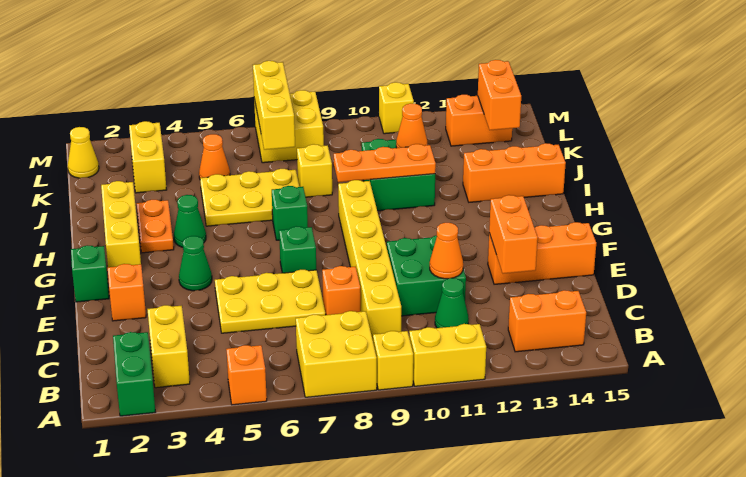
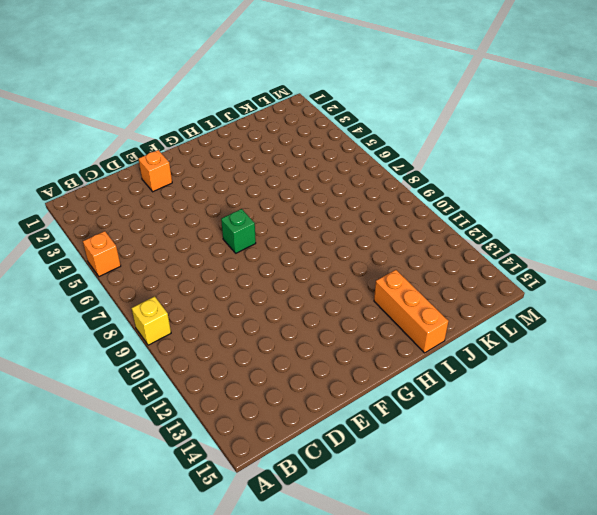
none -> green 1x2 brick [113,332,155,416]
none -> yellow 2x2 brick [296,311,377,397]
none -> yellow 1x2 brick [409,324,486,386]
none -> yellow 1x2 brick [147,305,190,388]

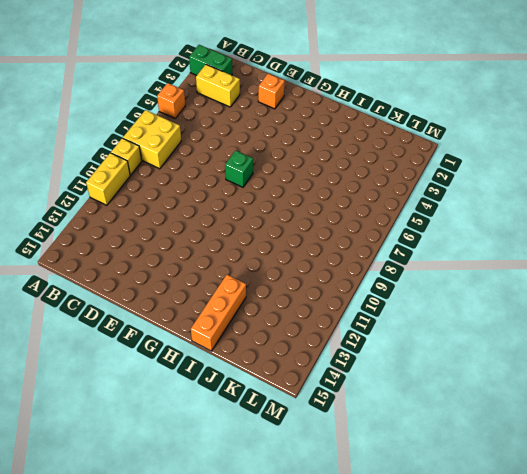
none -> orange 1x2 brick [508,290,586,352]
none -> yellow 1x6 brick [338,180,401,340]
none -> green 1x1 cone [435,278,469,328]
none -> yellow 2x3 plate [215,270,325,333]

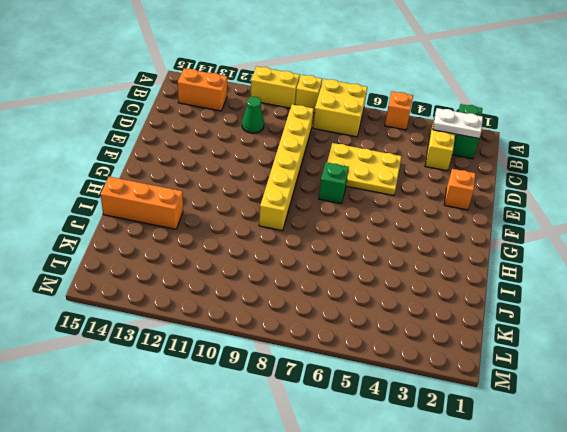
white 1x2 plate [433,108,483,138] -> none
none -> orange 1x1 brick [322,266,361,315]
none -> green 2x2 brick [387,235,466,316]
none -> orange 1x3 brick [488,222,596,284]
none -> green 1x1 brick [71,245,109,302]

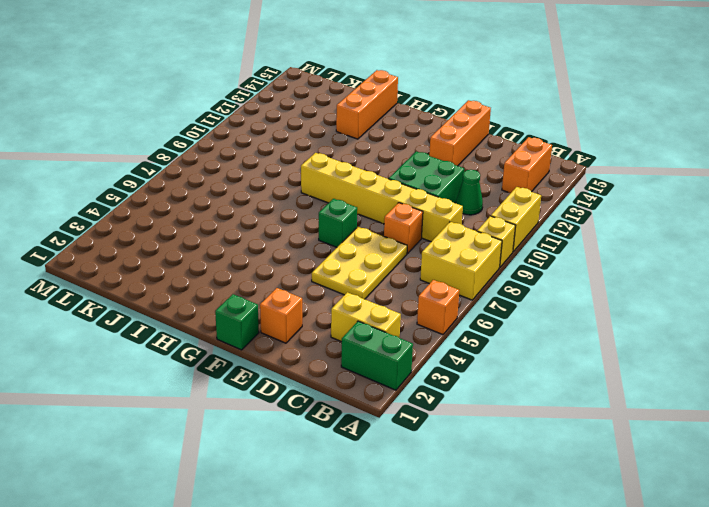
none -> green 1x1 cone [179,236,212,291]
none -> yellow 1x3 brick [101,181,141,267]
none -> orange 1x2 plate [137,200,174,253]
none -> green 1x1 cone [174,195,206,247]

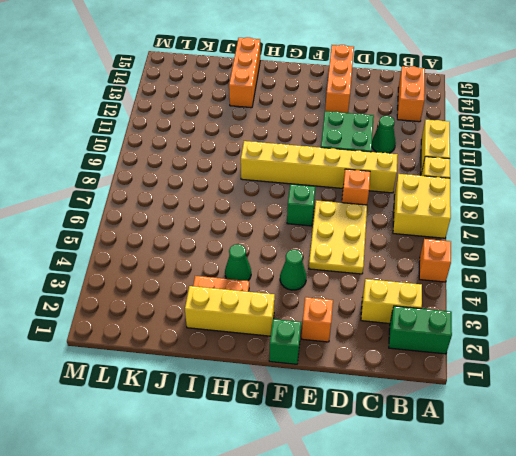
none -> green 1x1 brick [272,186,308,240]
none -> yellow 2x3 plate [200,169,299,226]
none -> green 2x2 brick [362,139,435,211]
none -> yellow 1x1 brick [297,144,332,197]

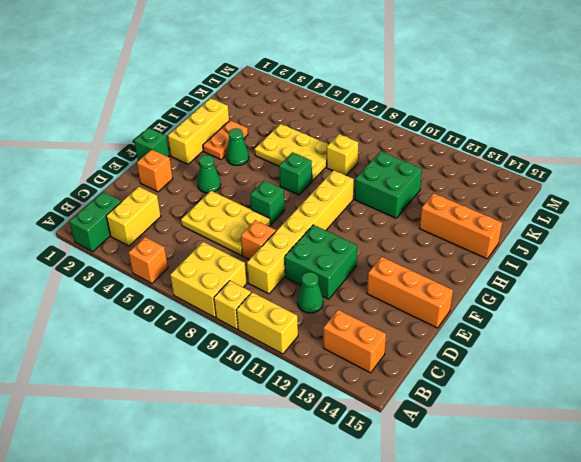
none -> yellow 1x2 brick [129,121,167,193]
none -> orange 1x1 cone [199,134,230,178]
none -> yellow 1x1 cone [68,127,99,178]
none -> yellow 2x2 brick [254,90,324,163]

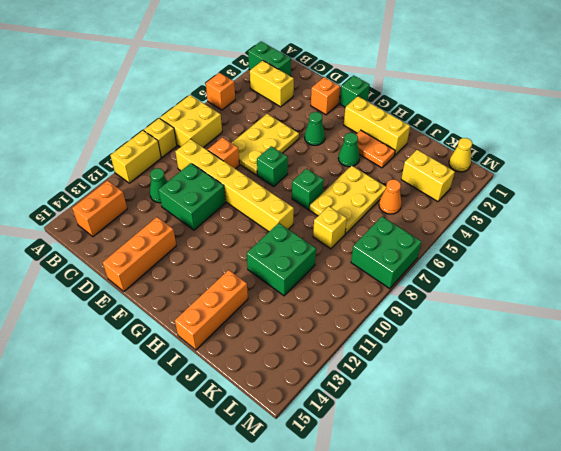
green 2x2 brick [351,217,422,289] -> yellow 2x2 brick [254,90,324,163]
none -> orange 1x2 brick [446,95,512,146]
none -> yellow 1x1 brick [379,82,414,134]
none -> orange 1x1 cone [430,223,463,279]
none -> orange 1x2 brick [489,195,538,274]

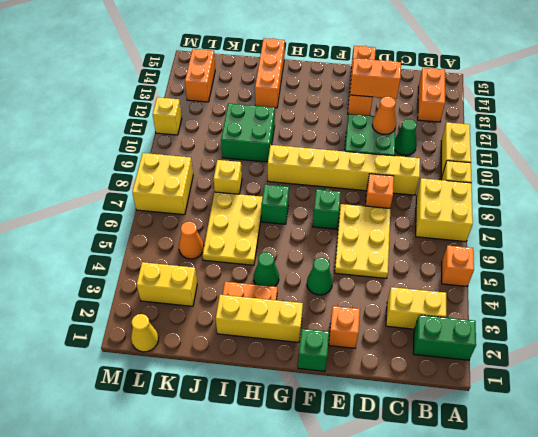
none -> orange 1x3 plate [334,144,436,182]
none -> orange 1x1 cone [396,103,427,148]
none -> yellow 1x3 brick [253,61,295,150]
none -> orange 1x2 brick [478,60,521,130]

